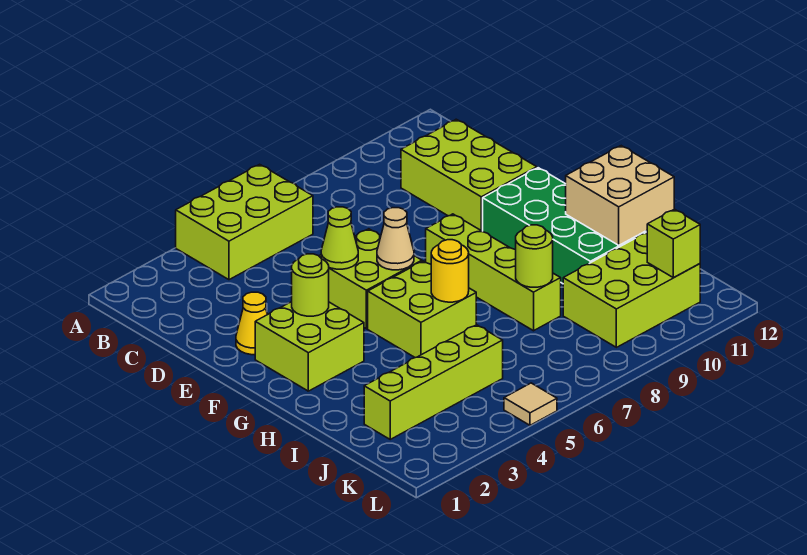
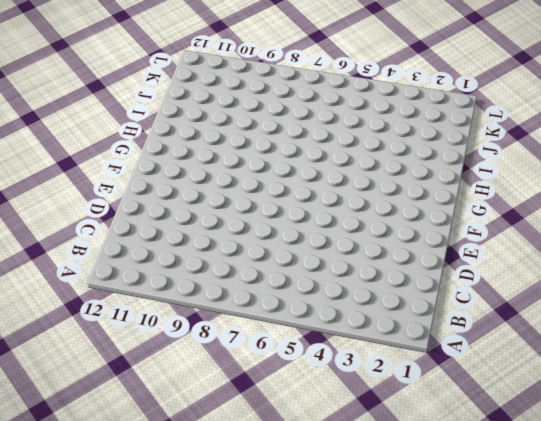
none -> lime 2x3 brick [176,164,313,280]
none -> lime 2x3 brick [401,119,537,231]
none -> yellow 1x1 cone [236,292,268,355]

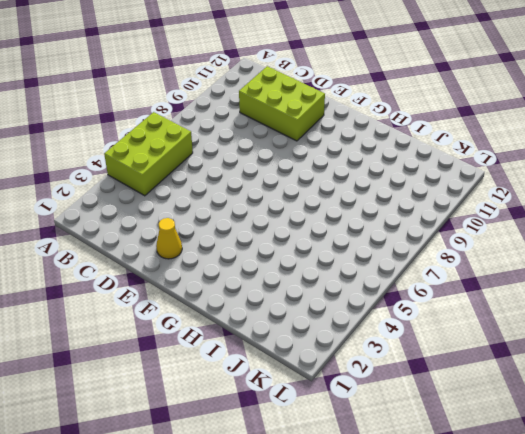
none -> lime 2x2 brick [319,229,422,329]
none -> lime 2x2 brick [255,302,364,391]
none -> lime 1x4 brick [426,214,561,331]

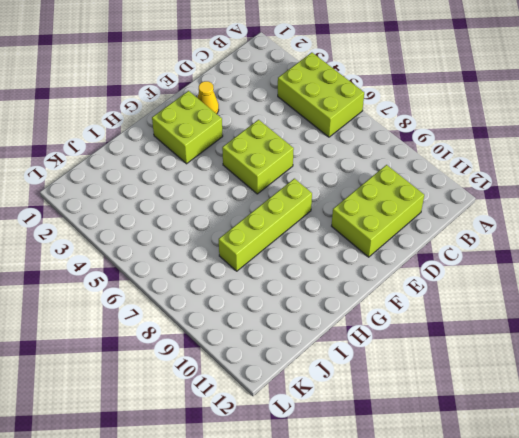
none -> green 2x4 brick [483,168,646,283]
none -> lime 2x2 brick [368,261,476,358]
none -> lime 1x4 brick [364,325,503,439]

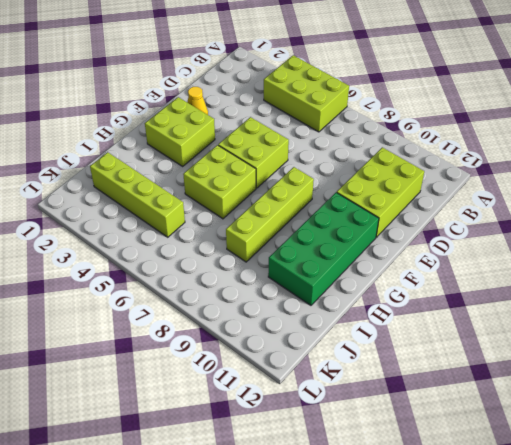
none -> lime 2x3 brick [563,232,700,347]
none -> tan 1x1 tile [504,383,557,425]
none -> lime 1x1 cone [321,207,358,269]

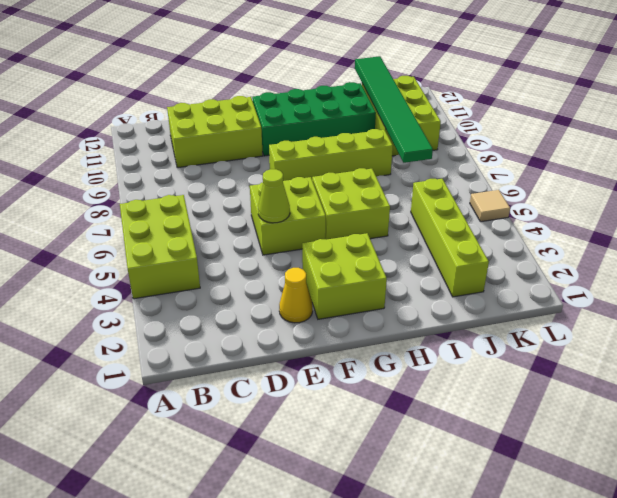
green 1x6 tile [355,56,433,163] -> none
none -> lime 1x1 round brick [292,254,329,316]
none -> tan 1x1 cone [377,208,414,270]
none -> yellow 1x1 round brick [431,240,469,302]

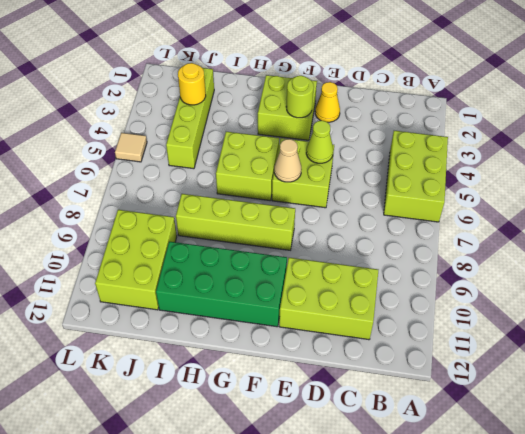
yellow 1x1 round brick [178,63,206,105] -> yellow 1x1 round brick moved to [431,240,469,302]
none -> tan 2x2 brick [566,146,674,245]
none -> lime 1x1 round brick [516,225,553,287]
none -> lime 1x1 brick [647,209,700,278]

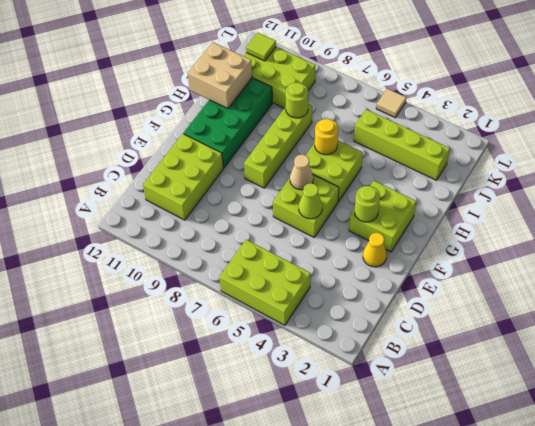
lime 1x1 tile [246,33,276,61] -> lime 1x1 brick [647,209,700,278]

